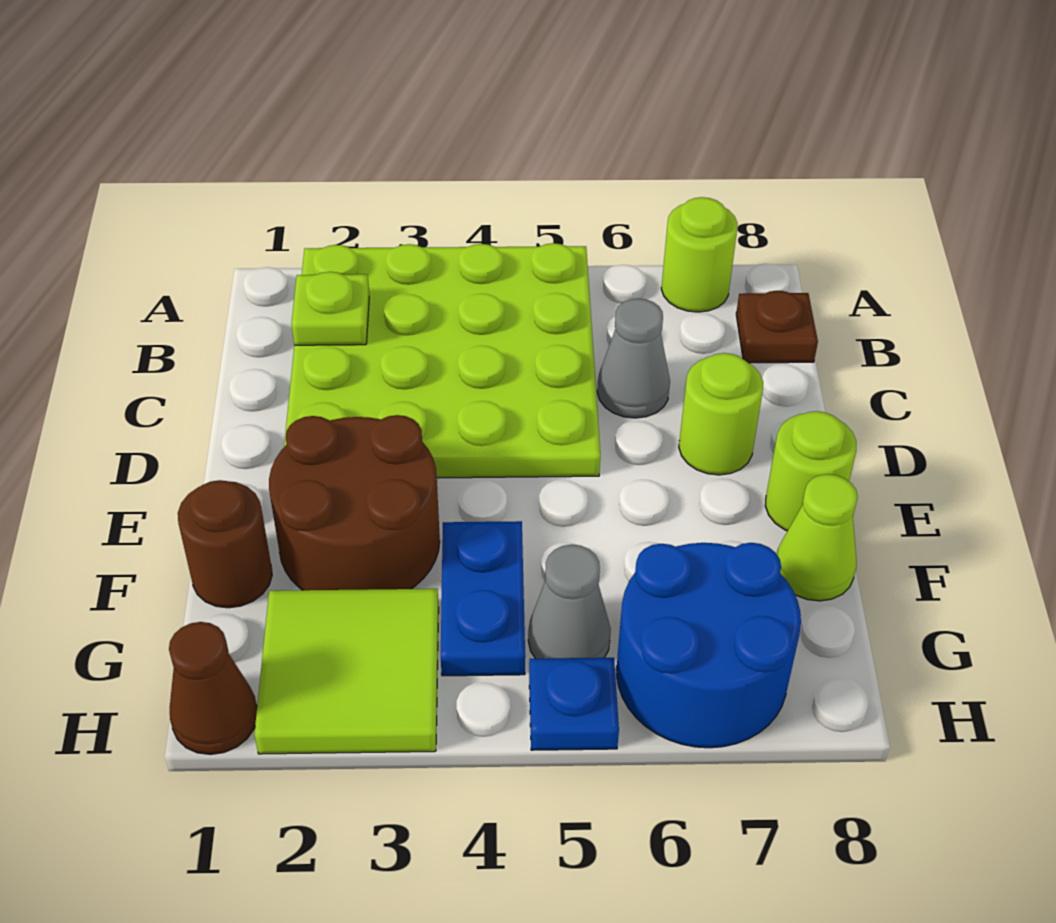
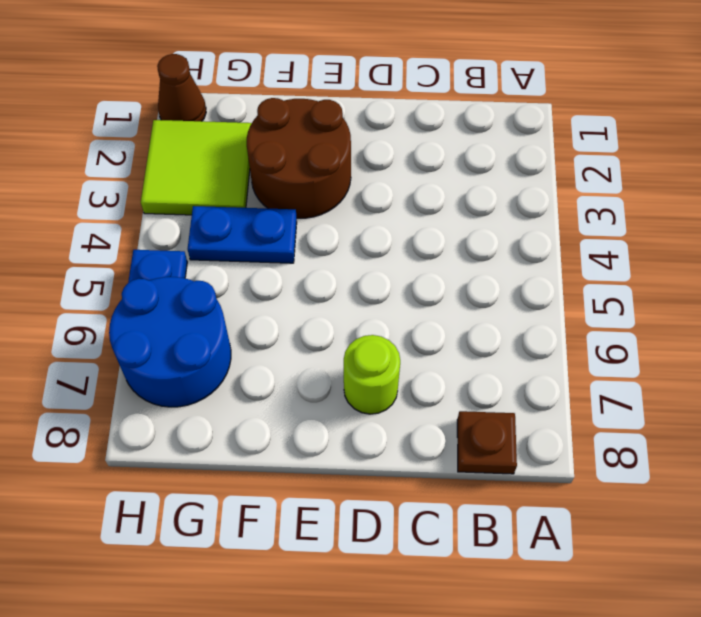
none -> lime 4x4 plate [284,243,600,478]
none -> lime 1x1 round brick [661,197,738,312]
none -> grey 1x1 cone [597,299,670,418]

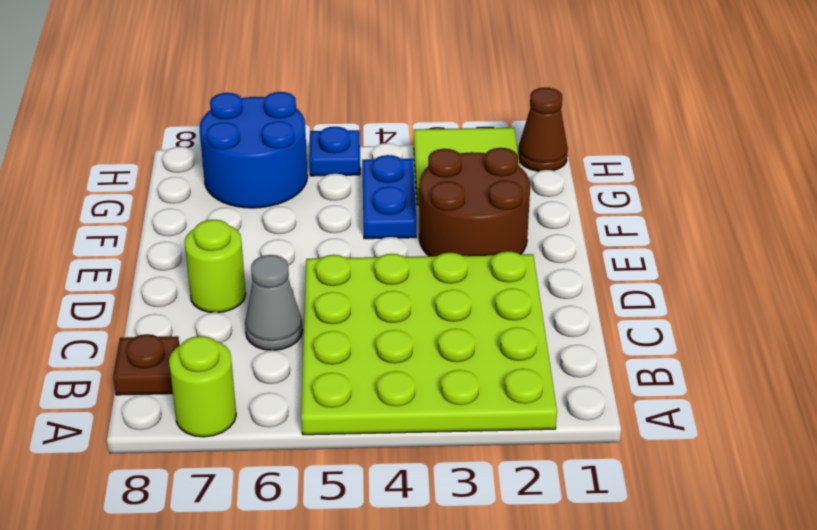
none -> lime 1x1 round brick [765,411,856,531]
none -> brown 1x1 round brick [178,480,272,608]
none -> lime 1x1 cone [777,474,858,601]

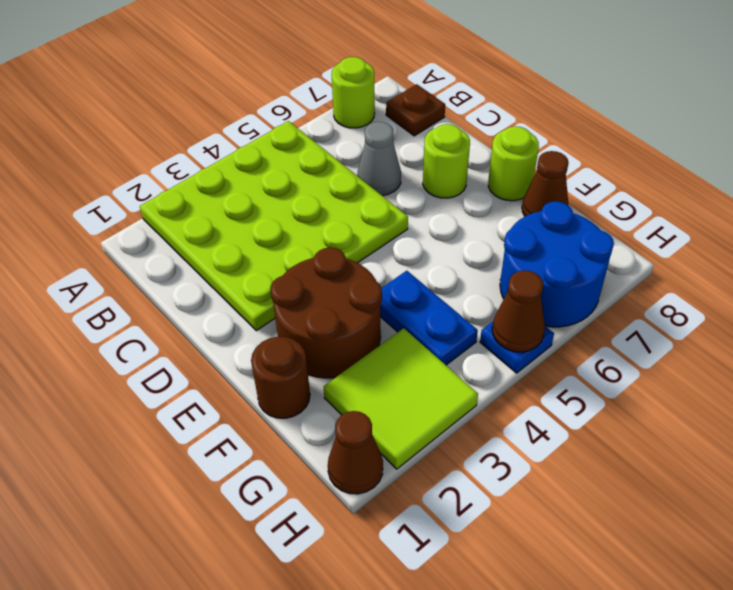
brown 1x1 cone [522,151,569,216] -> lime 1x1 cone [777,474,858,601]
brown 1x1 cone [492,270,545,352] -> none
none -> grey 1x1 cone [528,545,611,659]
none -> lime 1x1 plate [291,272,369,345]

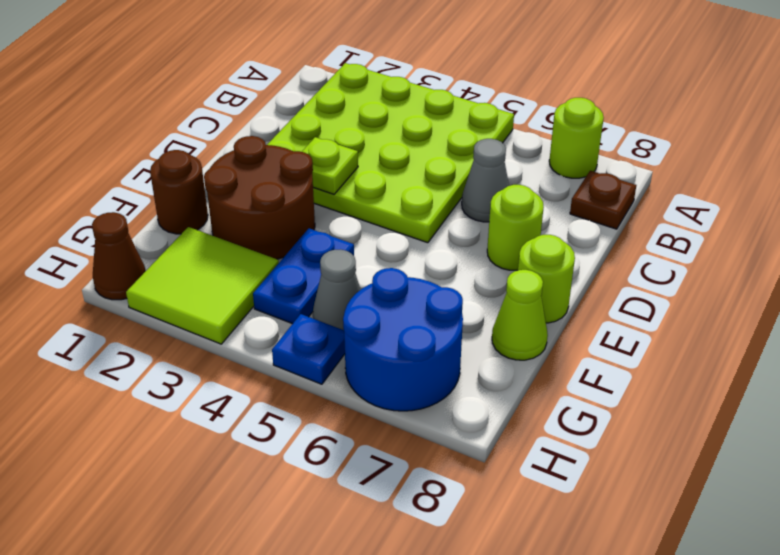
lime 1x1 plate [302,137,358,194] -> lime 1x1 plate moved to [291,272,369,345]

